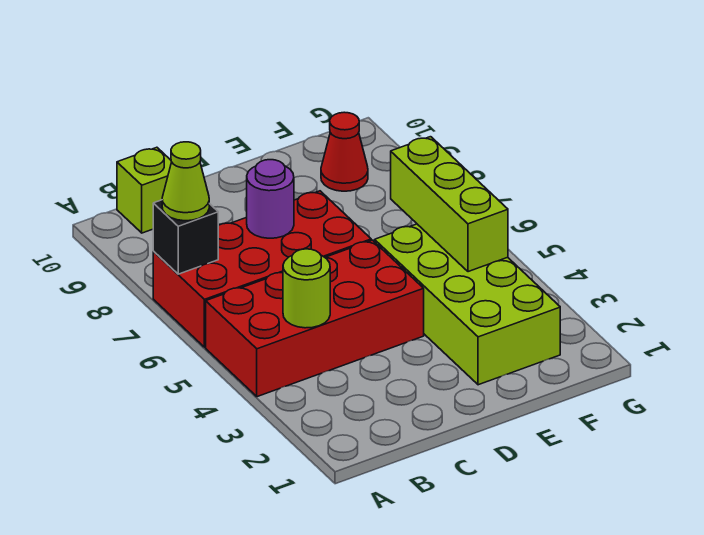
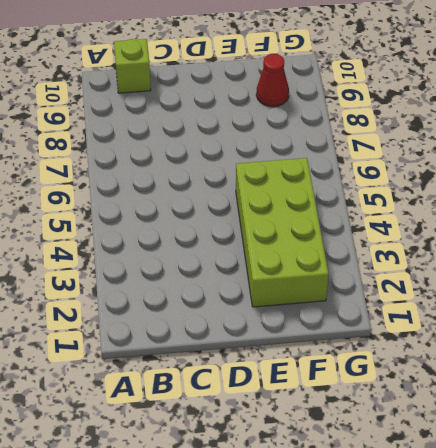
none -> red 2x4 brick [206,240,424,397]
none -> red 2x4 brick [153,191,371,347]

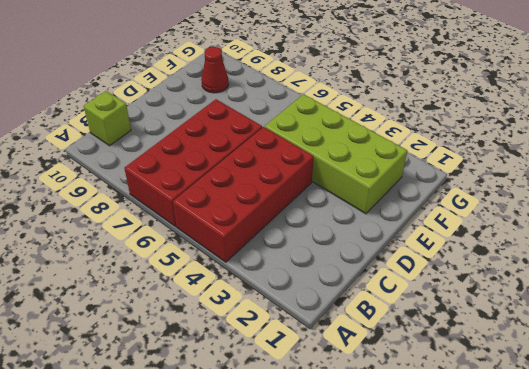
none -> black 1x1 brick [153,200,218,274]
none -> lime 1x1 round brick [283,249,330,328]

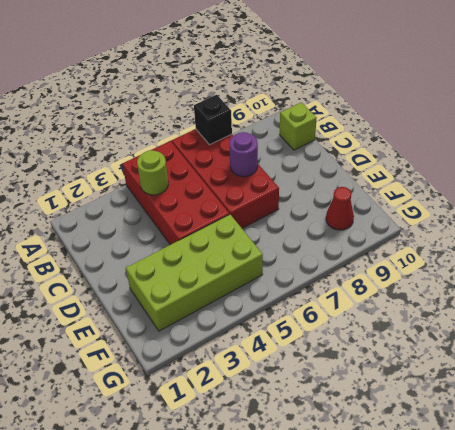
none -> lime 1x3 brick [391,137,508,272]
none -> lime 1x1 cone [162,142,209,221]

